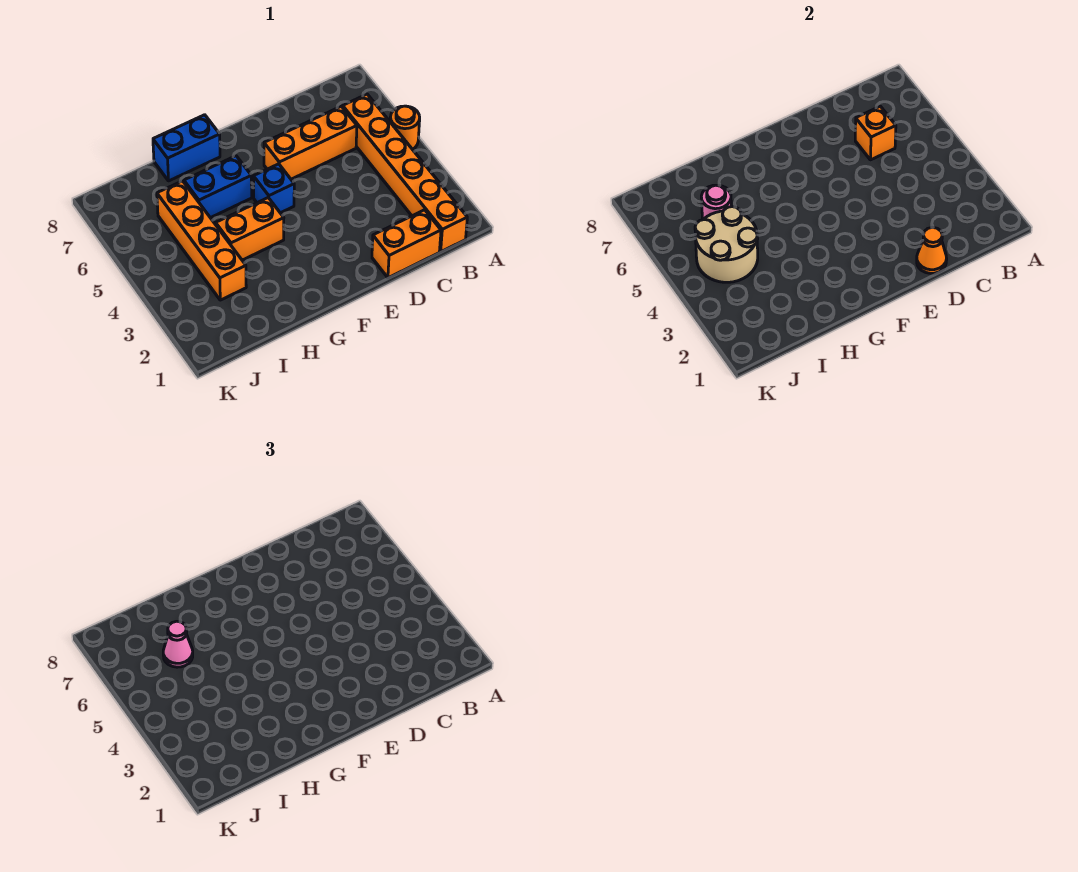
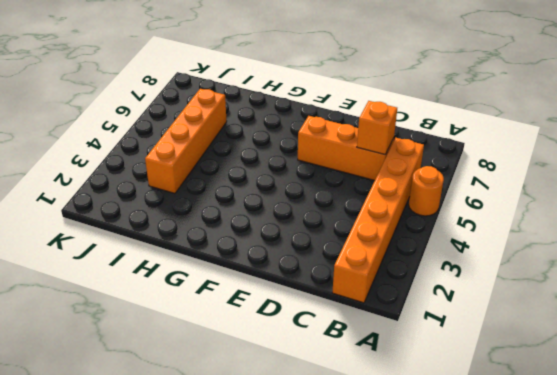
none -> orange 1x2 brick [372,210,441,278]
none -> blue 1x1 brick [253,164,294,213]
none -> orange 1x2 brick [216,198,284,260]

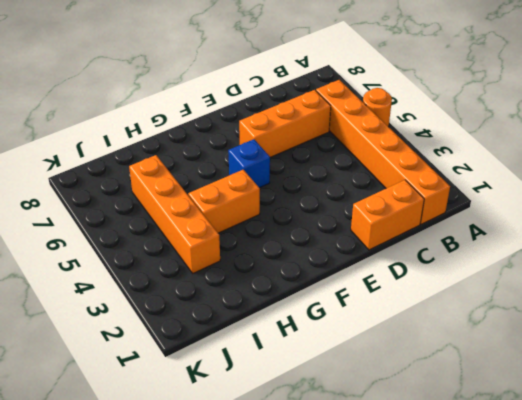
none -> blue 1x2 brick [184,156,252,218]
none -> blue 1x2 brick [153,115,220,181]
none -> orange 1x1 brick [855,106,896,160]

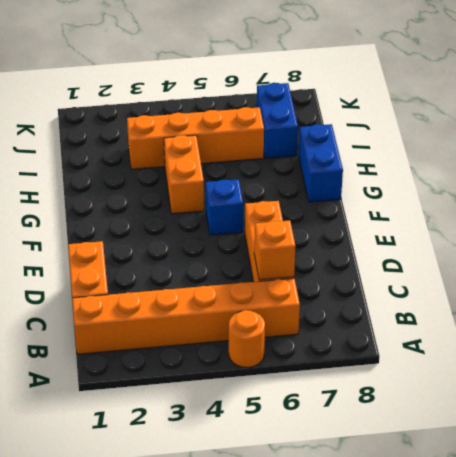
blue 1x2 brick [257,83,298,158] -> blue 1x2 brick moved to [184,156,252,218]
none -> orange 1x1 cone [917,227,947,273]
none -> tan 2x2 round brick [695,207,758,282]
none -> pink 1x1 round brick [701,185,731,220]

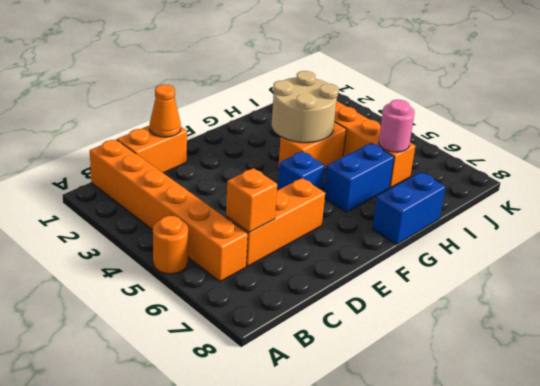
tan 2x2 round brick [272,71,339,143] -> tan 2x2 round brick moved to [695,207,758,282]
none -> pink 1x1 cone [163,621,193,667]

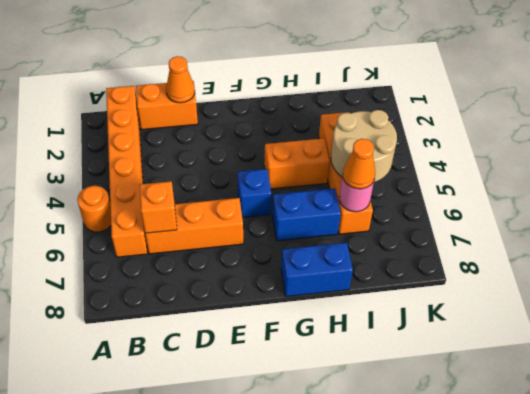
orange 1x1 cone [343,139,375,189] -> pink 1x1 cone [163,621,193,667]

